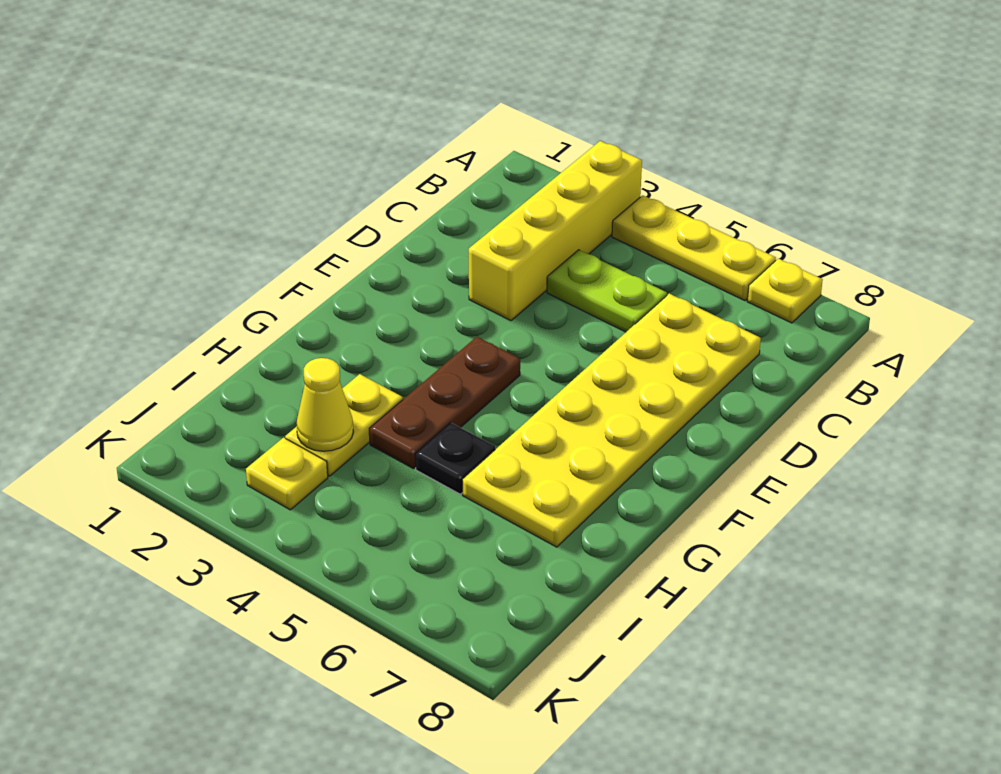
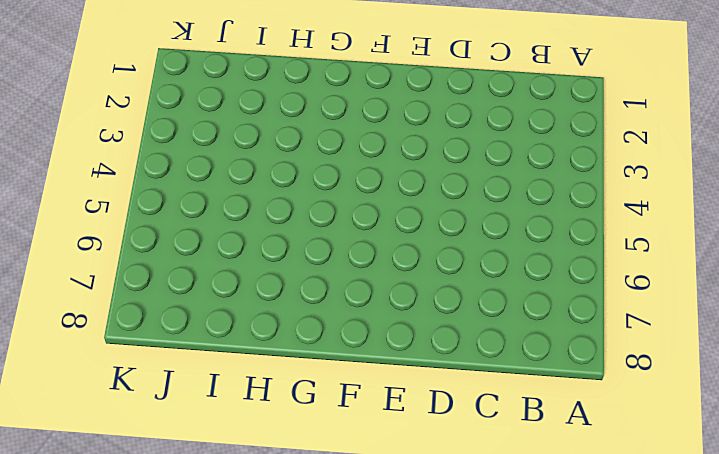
none -> yellow 1x4 brick [469,141,642,321]
none -> yellow 1x3 plate [612,195,776,300]

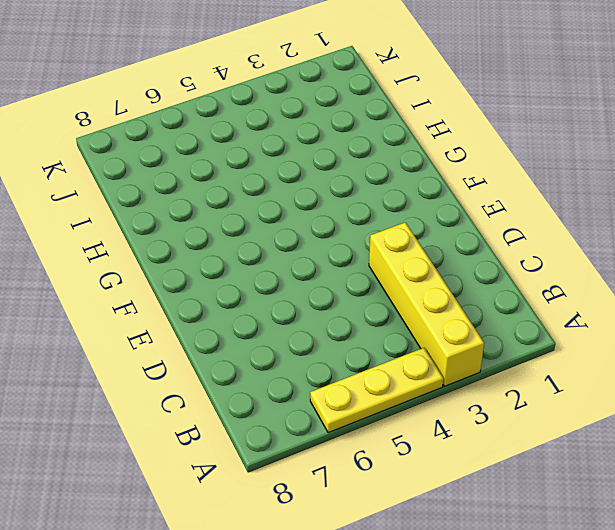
none -> yellow 1x1 plate [747,259,823,323]
none -> lime 1x2 plate [547,250,667,332]

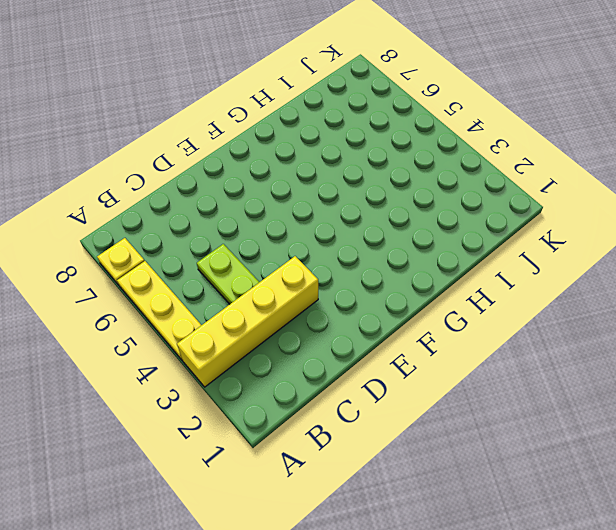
none -> yellow 2x6 plate [462,294,761,547]
none -> brown 1x3 plate [369,337,520,469]

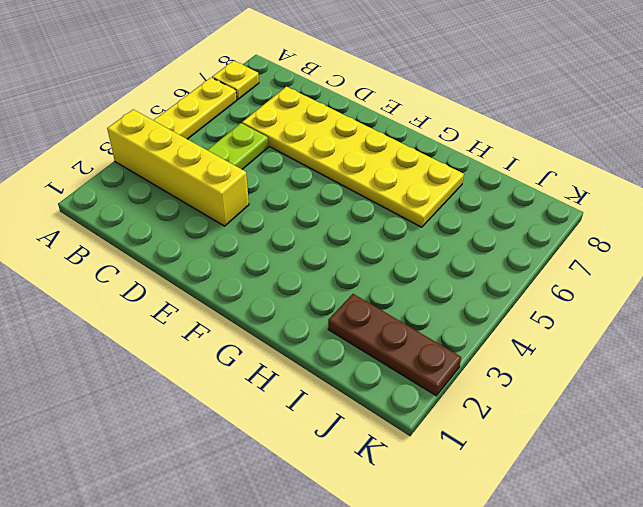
brown 1x3 plate [328,294,461,396] -> brown 1x3 plate moved to [369,337,520,469]
none -> yellow 1x2 plate [285,374,403,476]
none -> black 1x1 plate [415,423,495,494]

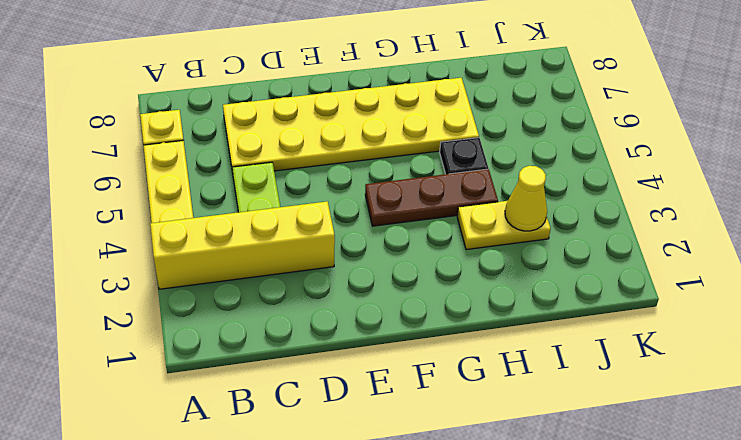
none -> yellow 1x1 plate [246,438,328,510]

